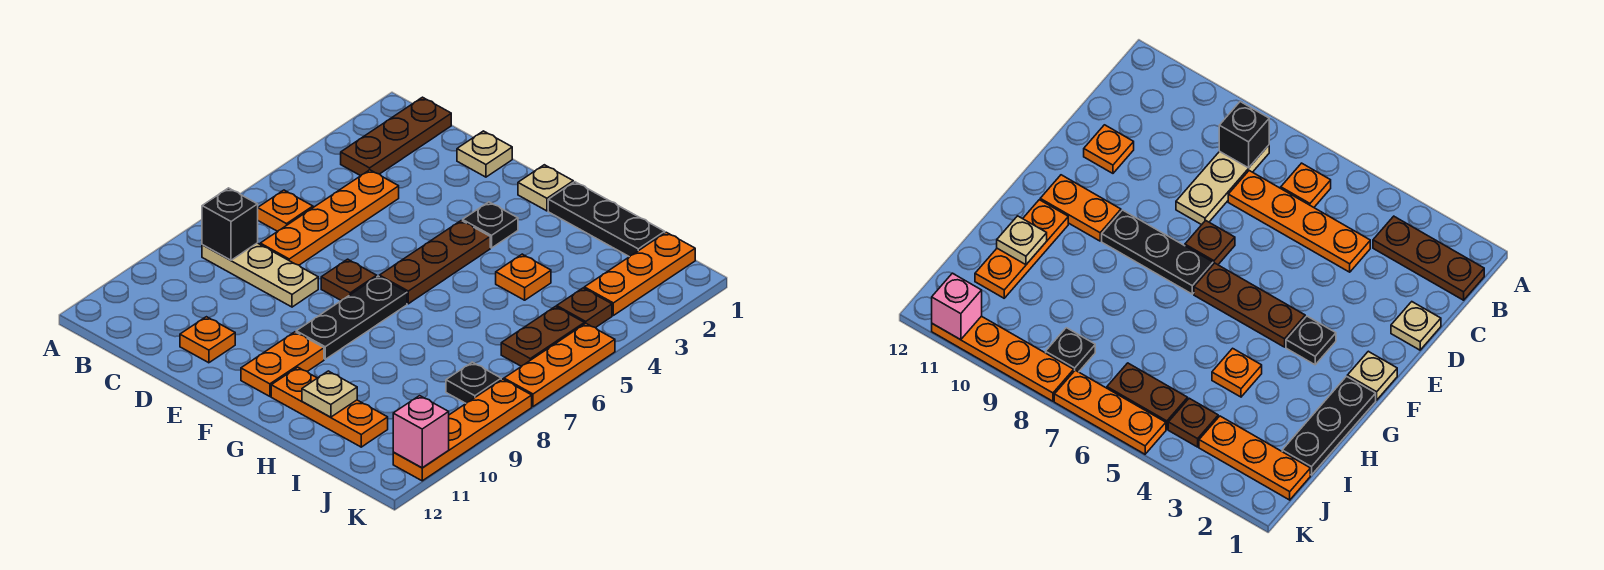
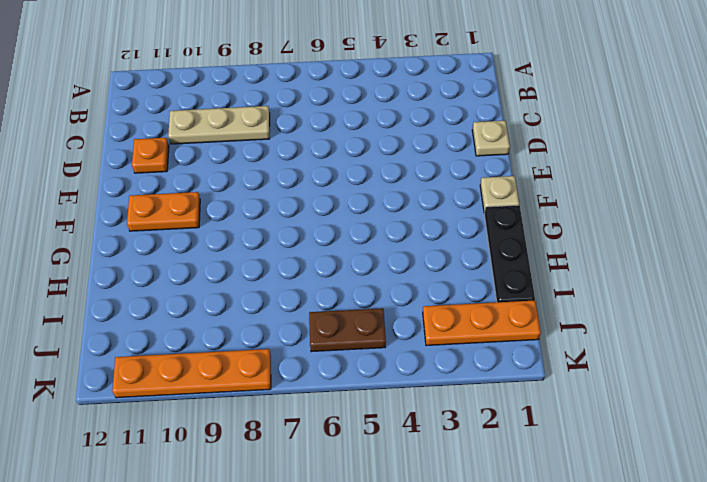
tan 1x3 plate [168,106,270,144] -> tan 1x3 plate turned to [202,243,318,307]
none -> brown 1x3 plate [341,97,451,176]
none -> orange 1x1 plate [258,190,313,231]
none -> orange 1x4 plate [260,170,399,265]

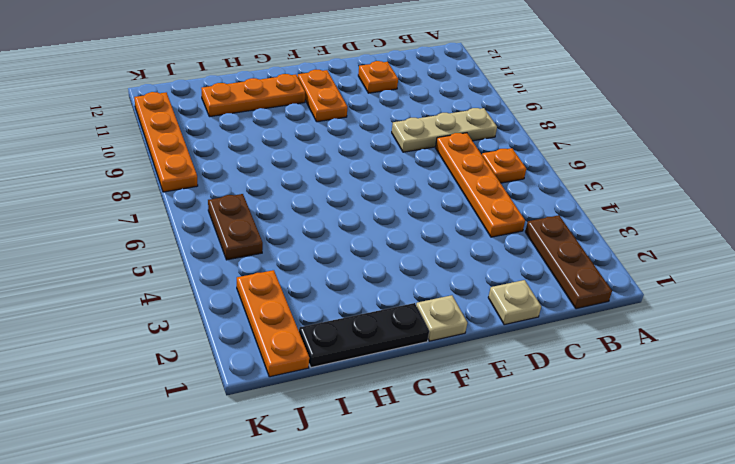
none -> brown 1x1 plate [321,259,377,301]
none -> black 1x1 plate [463,202,518,248]
none -> brown 1x3 plate [379,221,490,304]

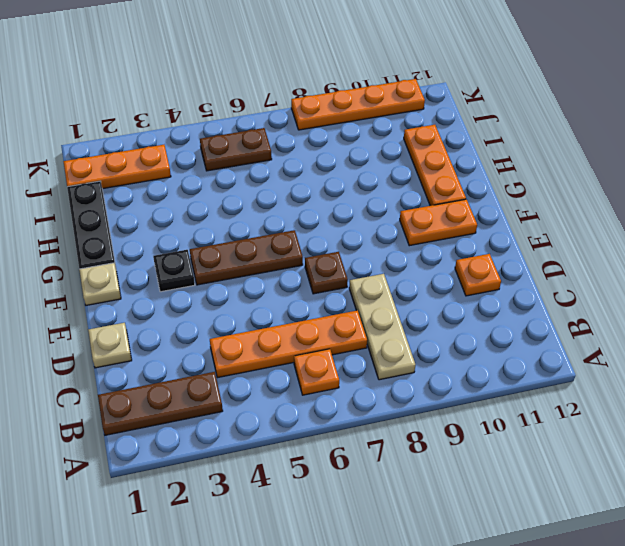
none -> black 1x3 plate [296,276,407,359]
none -> orange 1x1 plate [496,254,551,300]
none -> brown 1x1 plate [557,288,612,328]

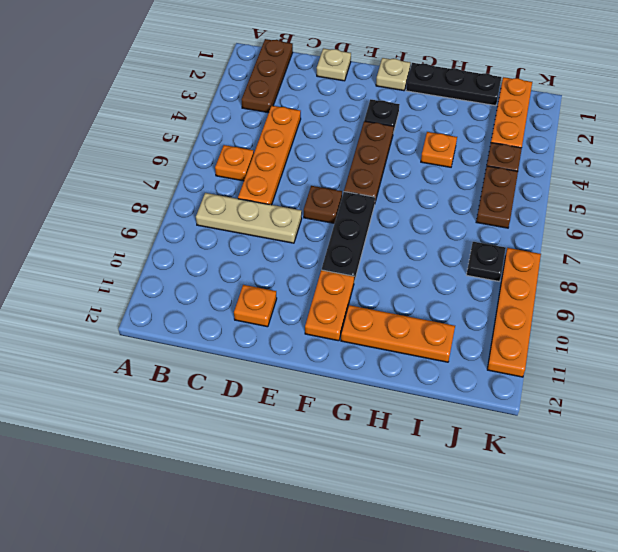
none -> orange 1x3 plate [504,324,615,407]
none -> black 1x1 brick [202,188,258,260]
none -> tan 1x1 plate [302,371,357,417]

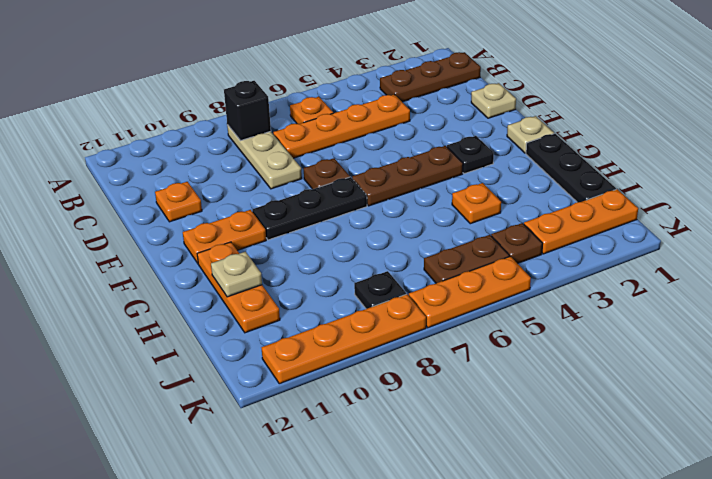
none -> pink 1x1 brick [393,396,449,468]

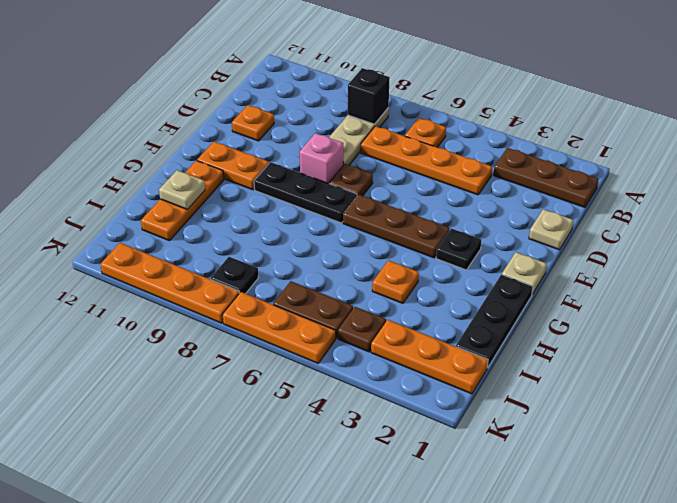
pink 1x1 brick [300,133,343,183] -> pink 1x1 brick moved to [393,396,449,468]

